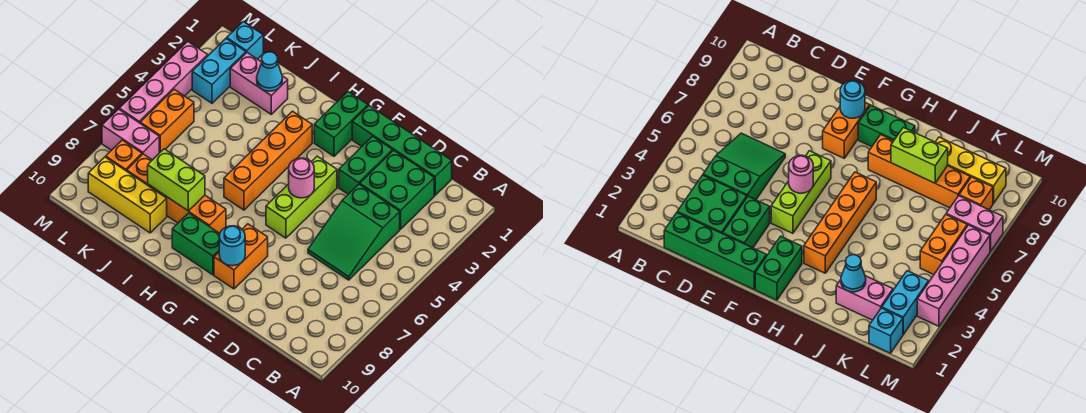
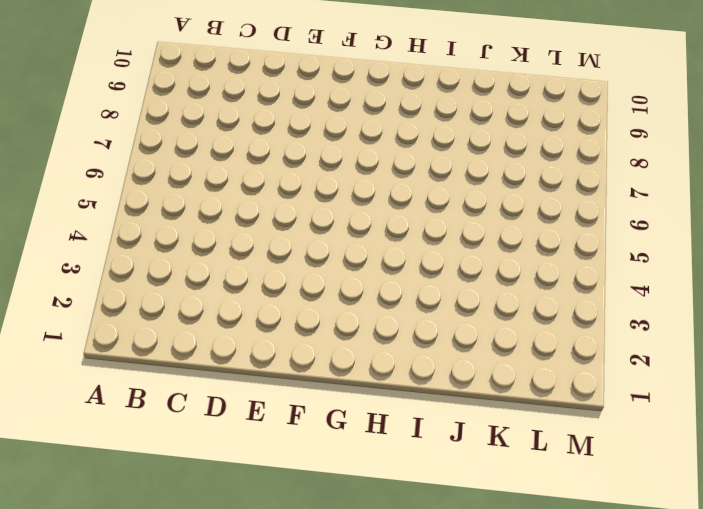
none -> green 1x4 brick [352,106,452,195]
none -> green 2x2 brick [360,150,434,229]
none -> green 2x3 slope [308,184,400,280]

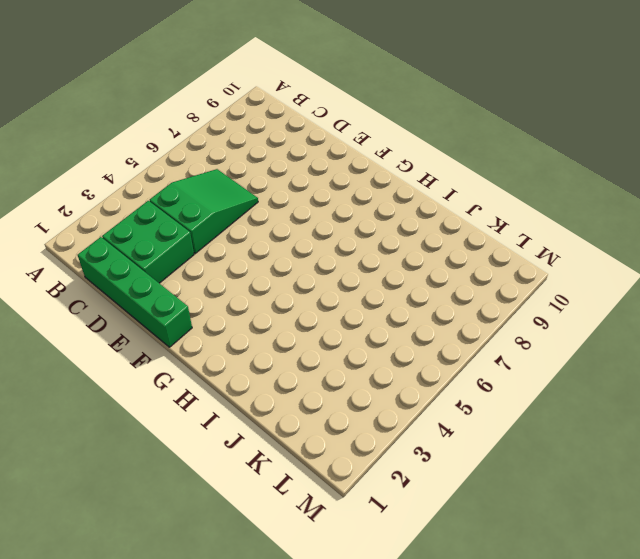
none -> green 1x2 brick [339,136,393,194]
none -> lime 1x3 brick [266,156,337,238]
none -> orange 1x2 brick [214,224,268,289]

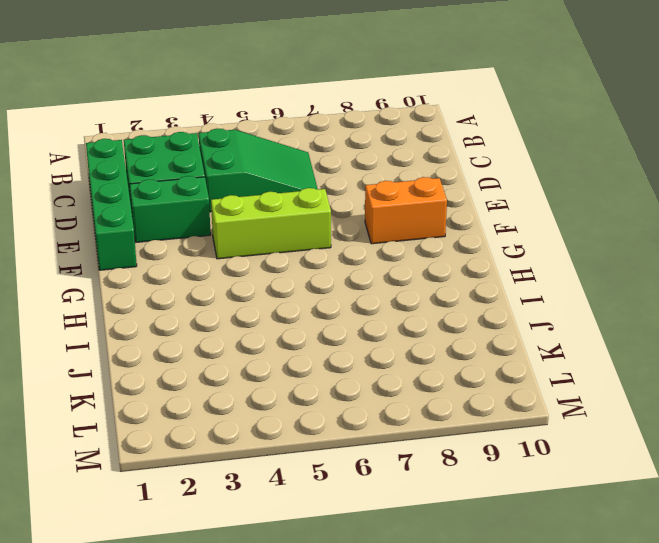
none -> green 1x2 brick [314,92,368,156]
none -> green 1x2 brick [172,213,220,275]
none -> orange 1x4 brick [224,111,312,210]

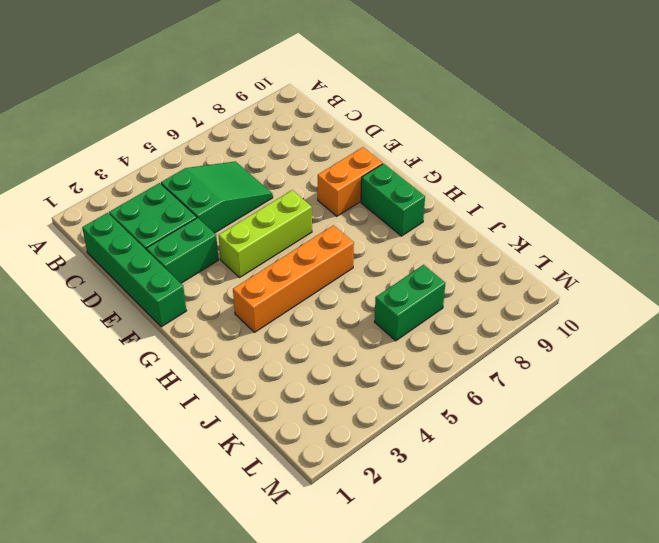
green 1x2 brick [374,265,445,341] -> green 1x2 brick moved to [314,92,368,156]
none -> orange 1x4 brick [127,154,226,233]
none -> pink 1x2 brick [230,53,288,114]
none -> yellow 1x3 brick [88,157,167,233]

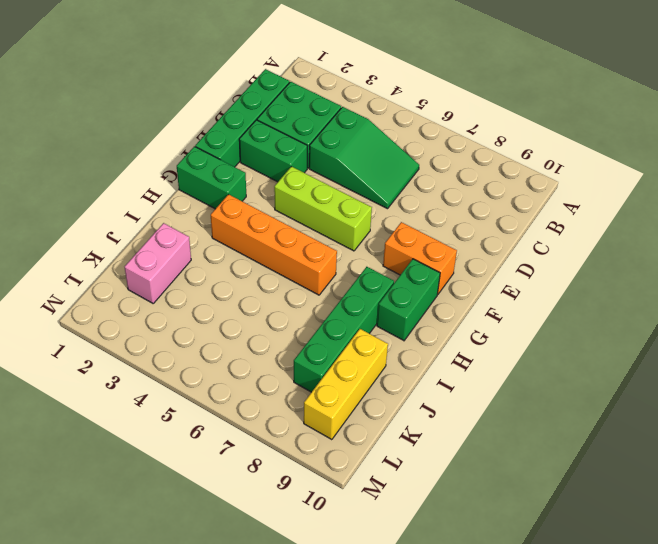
green 1x4 brick [294,267,394,392] -> orange 1x4 brick [127,154,226,233]
none -> cyan 1x1 brick [227,22,263,59]
none -> cyan 1x2 brick [192,39,246,103]
none -> orange 1x2 brick [140,89,194,153]

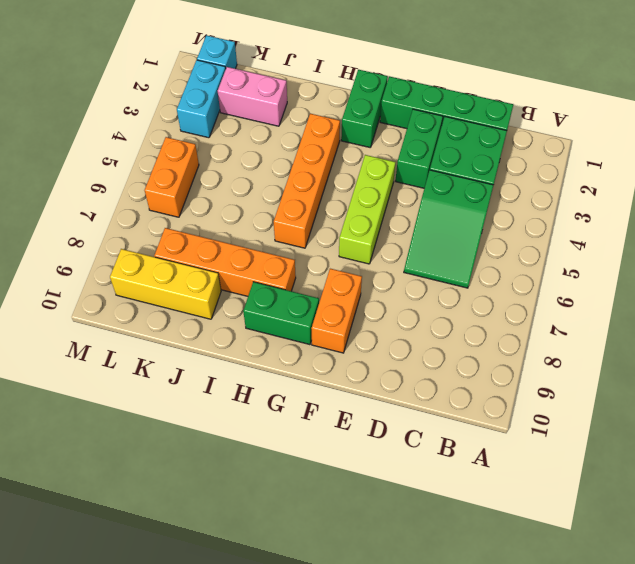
none -> pink 1x2 brick [102,109,159,160]
none -> orange 1x1 brick [106,140,142,171]
none -> pink 1x4 brick [119,41,208,123]

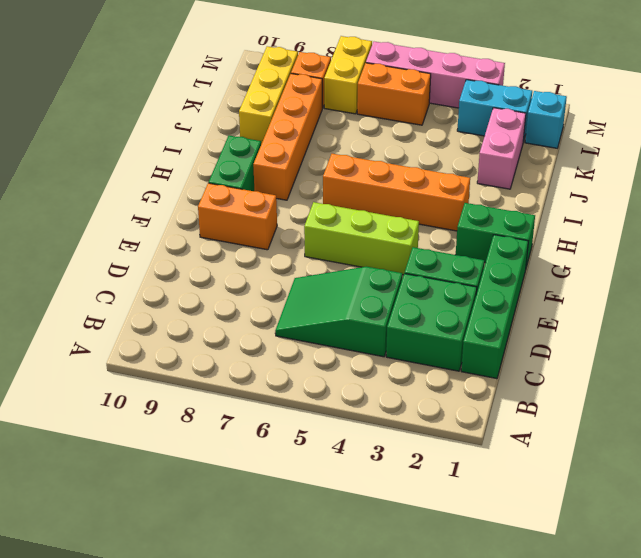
yellow 1x2 brick [324,36,372,114] -> pink 1x2 brick [102,109,159,160]
none -> pink 1x1 round brick [289,158,314,198]
none -> cyan 1x1 round brick [219,226,245,266]
none -> lime 1x2 brick [148,149,205,211]

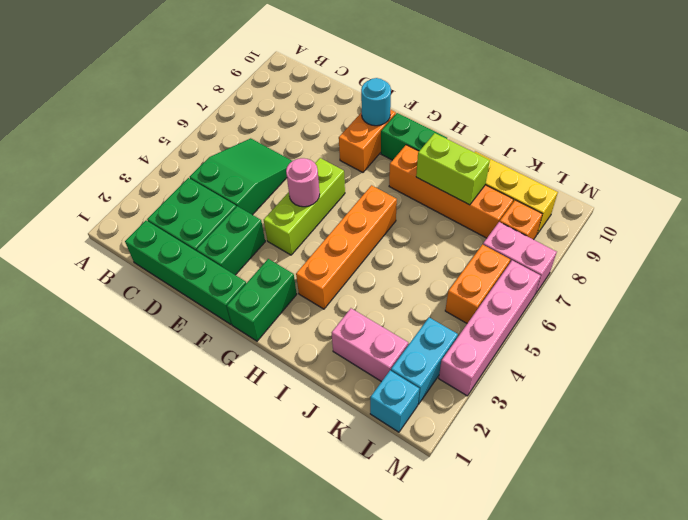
none -> cyan 1x1 cone [257,52,282,91]

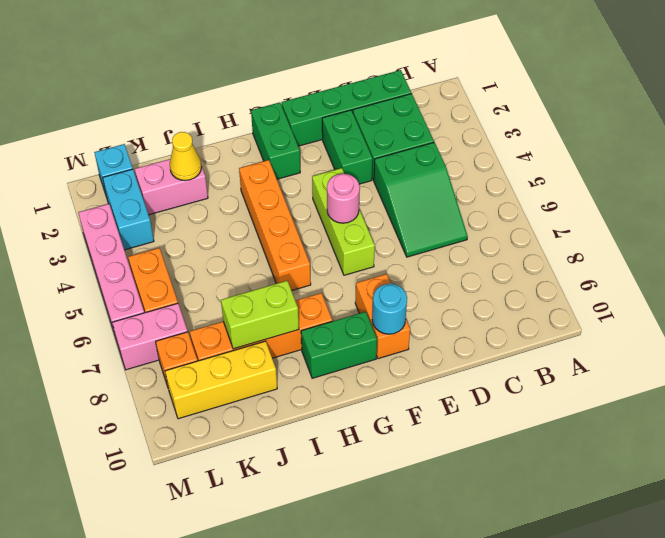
yellow 1x1 cone [170,132,202,181] -> cyan 1x1 cone [257,52,282,91]

